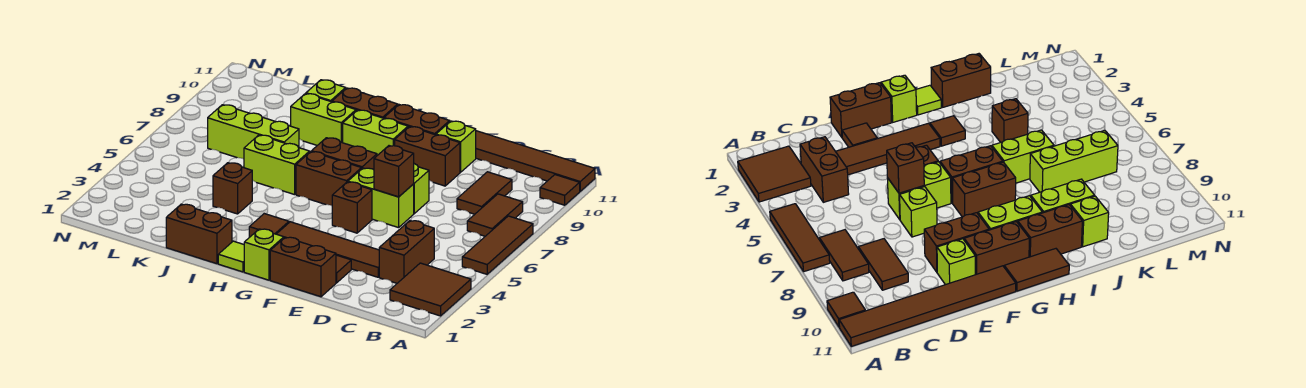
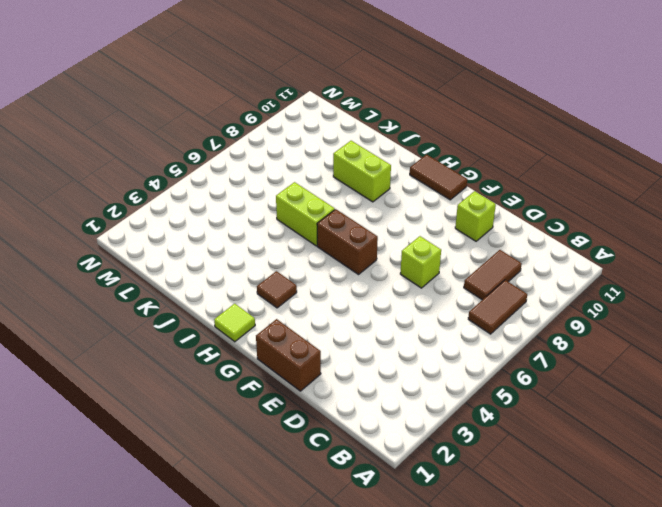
none -> brown 2x2 tile [390,263,471,316]
none -> brown 1x3 tile [462,216,533,274]
none -> brown 1x1 tile [540,175,580,205]
none -> brown 1x6 tile [476,131,595,191]

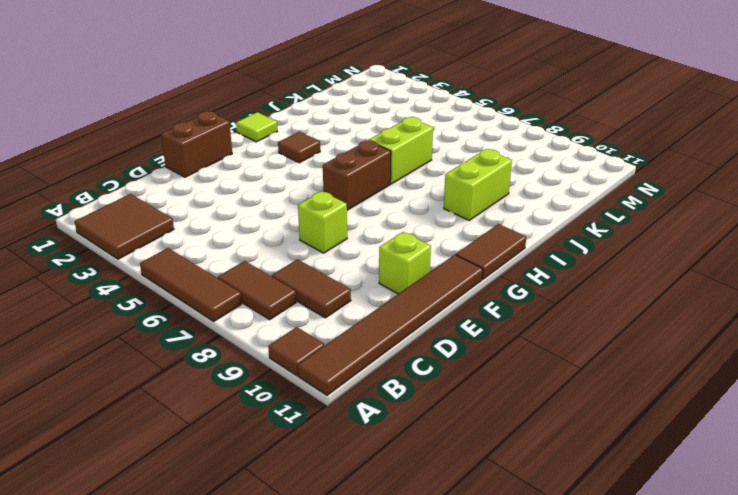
none -> brown 1x2 brick [379,221,434,283]
none -> brown 1x4 tile [277,222,379,277]
none -> brown 1x1 tile [336,255,351,283]
none -> lime 1x2 brick [348,168,414,228]

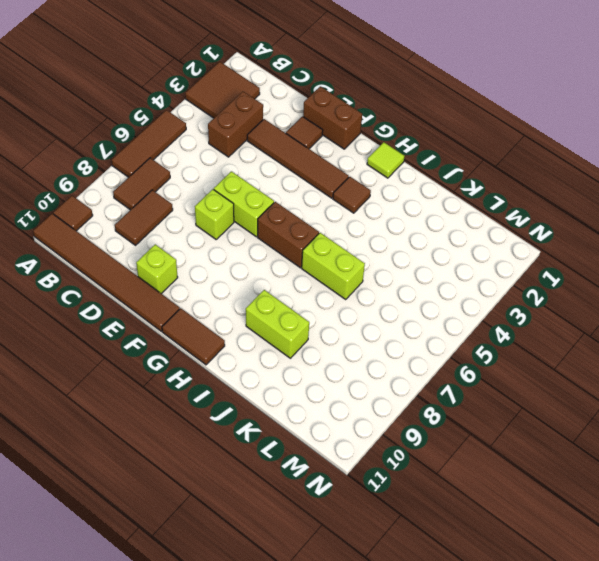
none -> brown 1x2 brick [395,127,460,186]
none -> brown 1x1 brick [332,182,372,233]
none -> brown 1x2 brick [384,105,450,135]
none -> lime 1x1 brick [244,229,284,280]

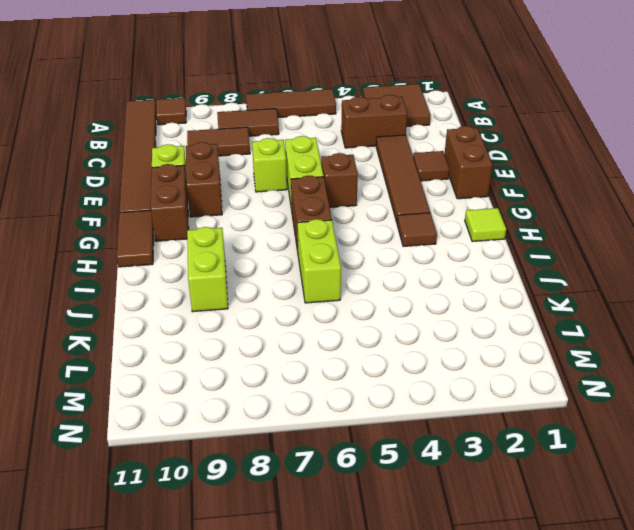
none -> lime 1x1 brick [244,229,284,280]
none -> brown 1x2 brick [312,138,377,170]
none -> lime 1x2 brick [343,110,408,155]
none -> brown 1x2 brick [332,88,398,118]

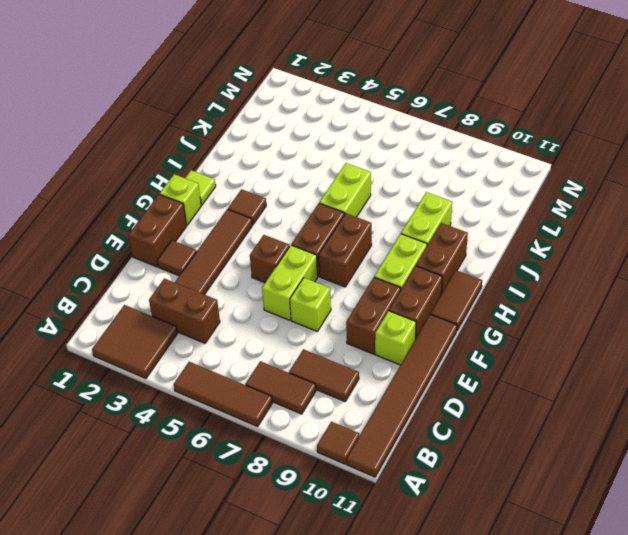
none -> brown 1x2 brick [166,204,232,264]
none -> brown 1x1 brick [213,163,252,214]
none -> lime 1x3 brick [208,105,299,159]
none -> lime 1x1 brick [306,80,346,102]

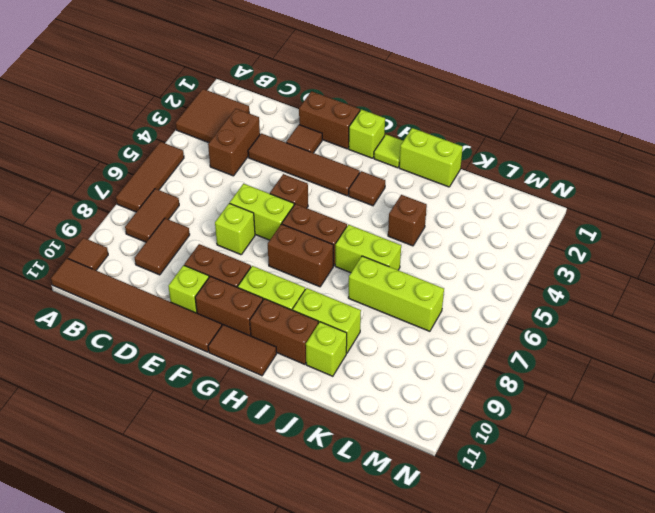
lime 1x2 brick [399,128,463,187] -> brown 1x2 brick [166,204,232,264]
none -> brown 1x1 brick [374,146,414,197]

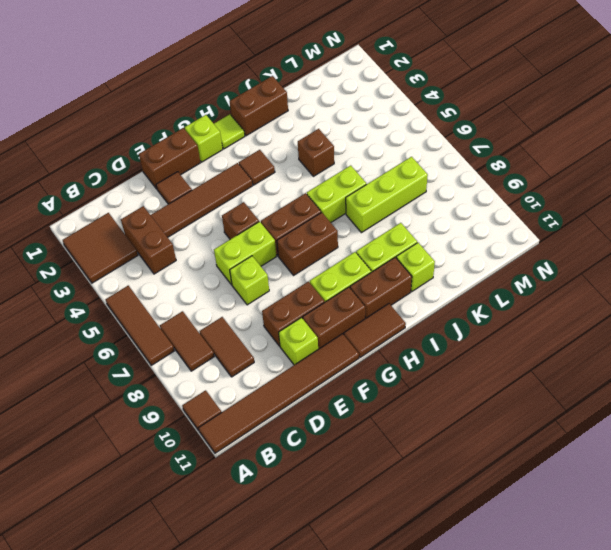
none -> brown 1x1 brick [374,146,414,197]

